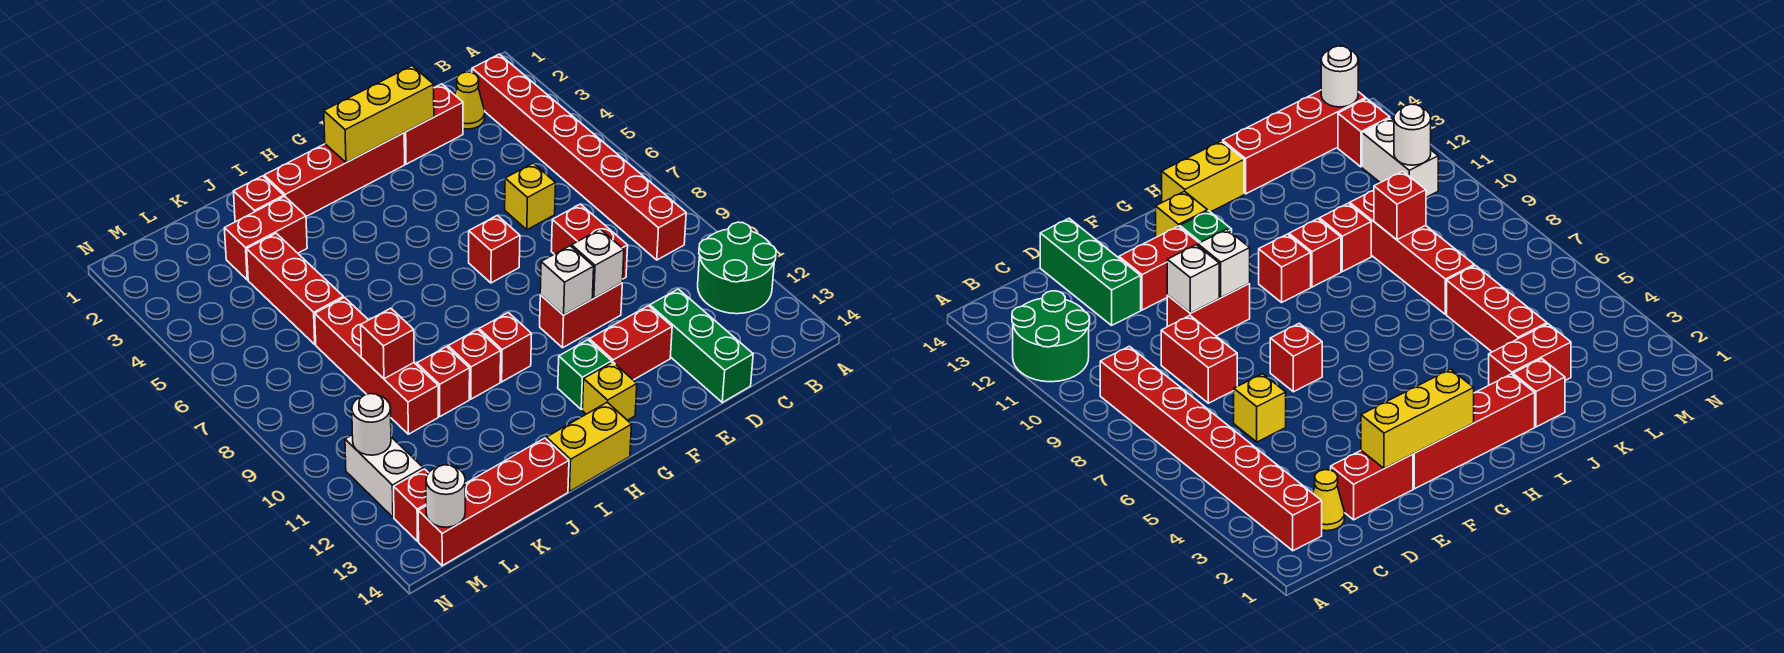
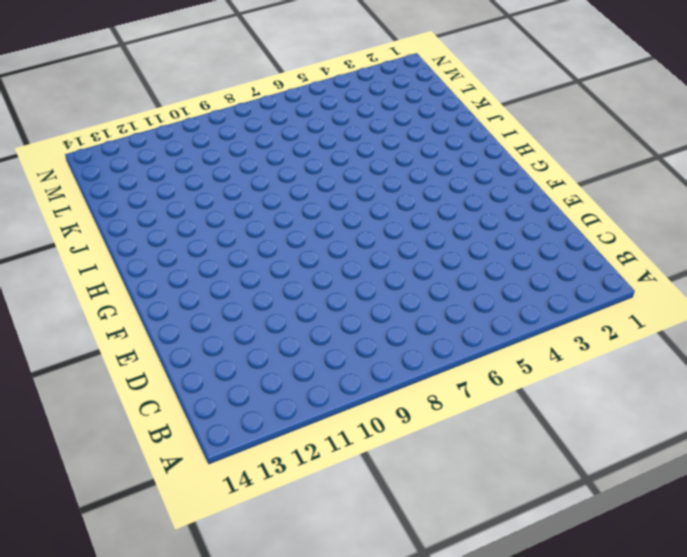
none -> green 2x2 round brick [698,222,776,314]
none -> red 1x8 brick [472,54,686,260]
none -> yellow 1x1 cone [455,72,485,129]
none -> red 1x2 brick [404,84,463,164]

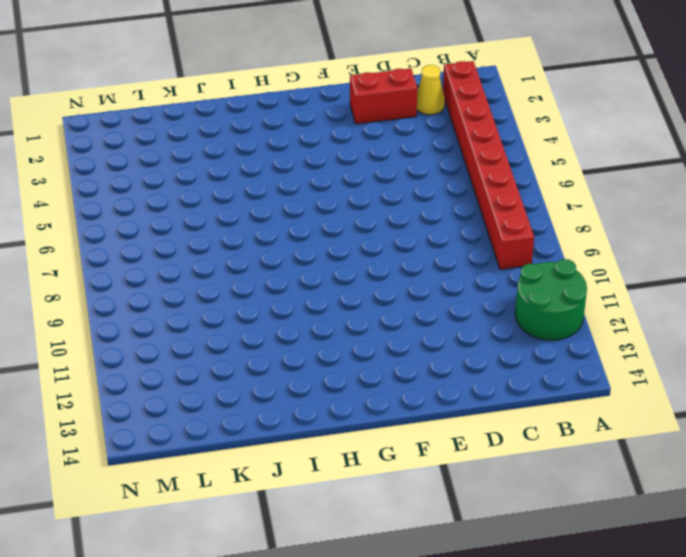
none -> yellow 1x1 brick [505,163,556,230]
none -> red 1x2 brick [551,204,628,279]
none -> green 1x3 brick [650,289,753,402]
none -> red 1x2 brick [540,283,622,348]

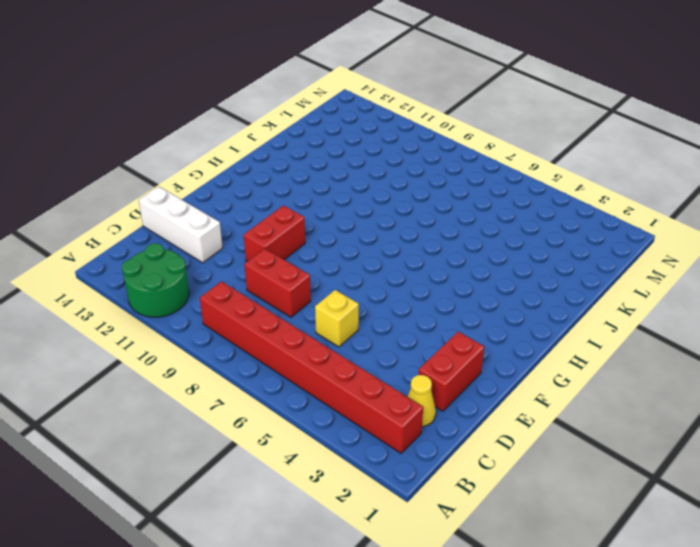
white 1x3 brick [139,187,223,263] -> green 1x3 brick [650,289,753,402]
none -> red 1x2 brick [589,306,672,380]
none -> red 1x4 brick [264,133,405,216]
none -> red 1x1 brick [469,215,520,283]
none -> green 1x1 brick [558,340,612,409]

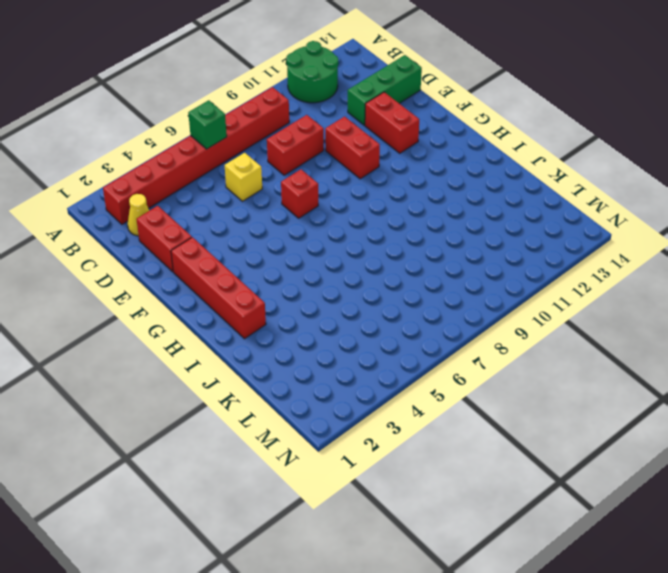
green 1x1 brick [188,100,227,149] -> green 1x1 brick moved to [558,340,612,409]
none -> yellow 1x1 brick [582,362,637,420]
none -> red 1x1 brick [479,313,532,382]
none -> yellow 1x2 brick [546,402,632,491]
none -> red 1x1 brick [448,330,501,399]

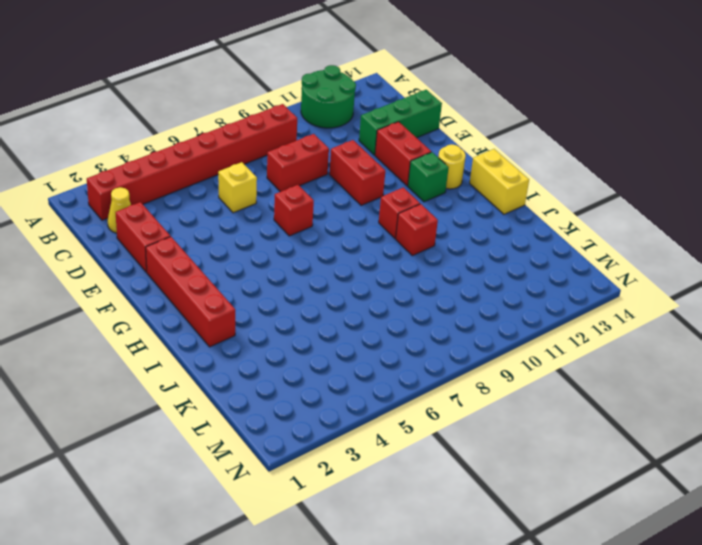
yellow 1x1 round brick [438,144,466,189] -> yellow 1x1 brick [582,362,637,420]
none -> red 1x1 brick [234,176,284,222]
none -> red 1x2 brick [224,196,307,280]
none -> red 1x1 brick [417,347,470,416]
none -> red 1x4 brick [418,438,569,566]

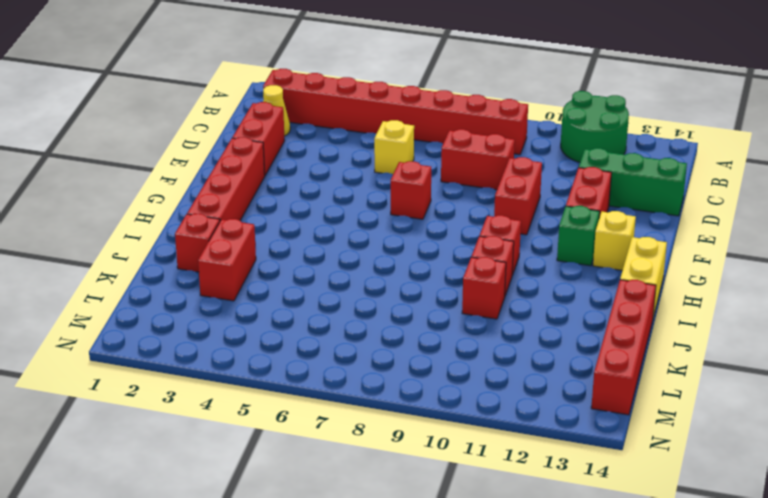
none -> red 1x3 brick [247,233,344,344]
none -> red 1x4 brick [315,297,438,434]
none -> white 1x2 brick [345,435,423,517]
none -> red 1x1 brick [394,469,428,541]

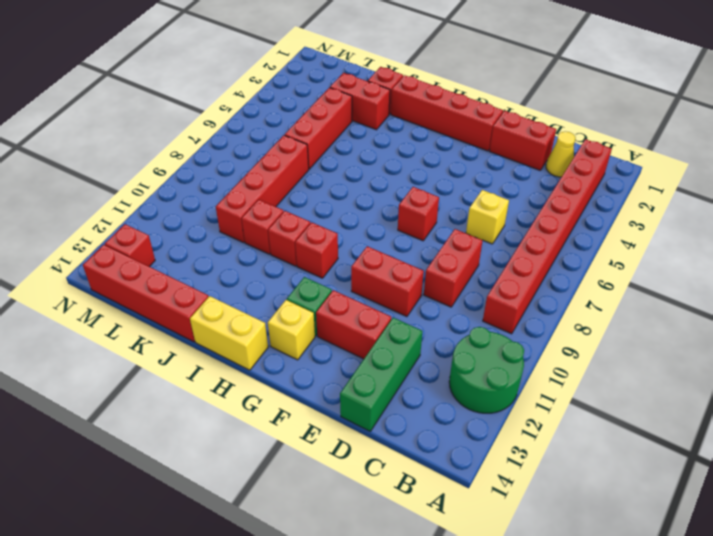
none -> white 1x2 brick [345,435,423,517]
none -> yellow 1x3 brick [324,66,434,163]
none -> white 1x1 brick [572,229,624,298]
none -> white 1x1 brick [540,246,594,315]

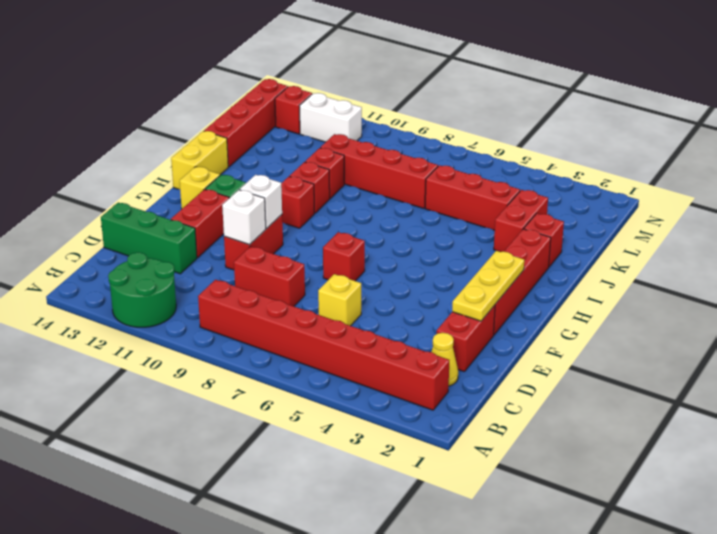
yellow 1x3 plate [452,251,524,321] -> yellow 1x3 brick [324,66,434,163]
none -> red 1x1 brick [361,308,414,379]
none -> white 1x1 round brick [352,394,391,455]
none -> white 1x1 round brick [426,465,465,527]

